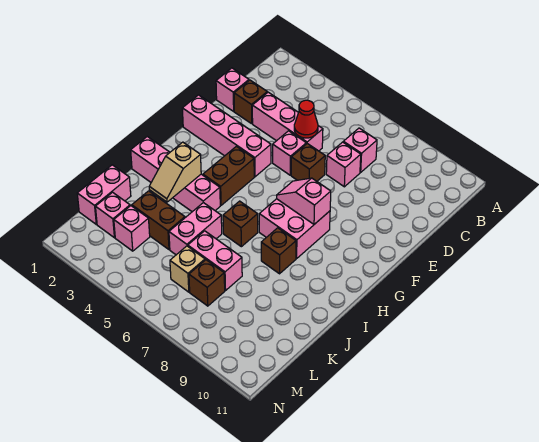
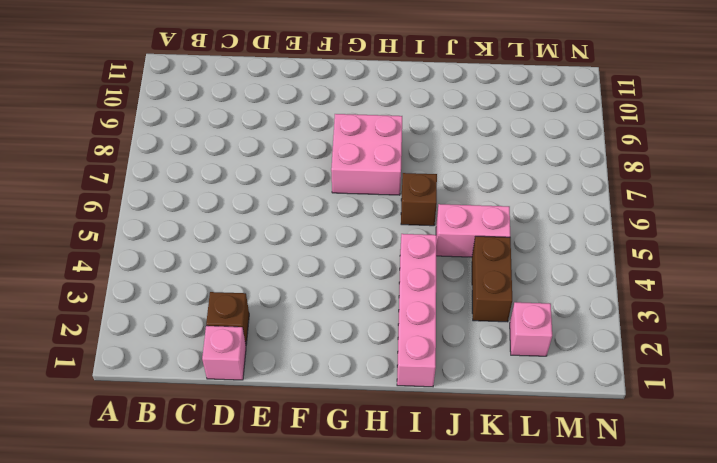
none -> pink 1x1 brick [343,128,377,172]
none -> pink 1x3 brick [252,92,323,151]
none -> pink 1x1 brick [326,142,361,187]

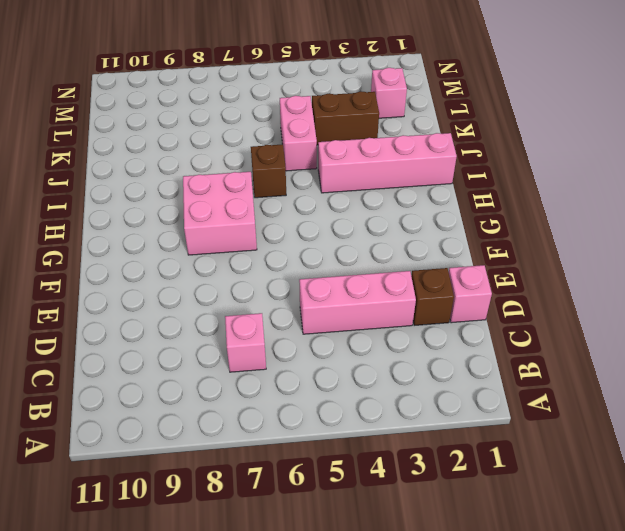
none -> pink 1x1 brick [326,142,361,187]
none -> pink 1x1 brick [273,131,306,175]
none -> brown 1x1 brick [291,144,325,181]

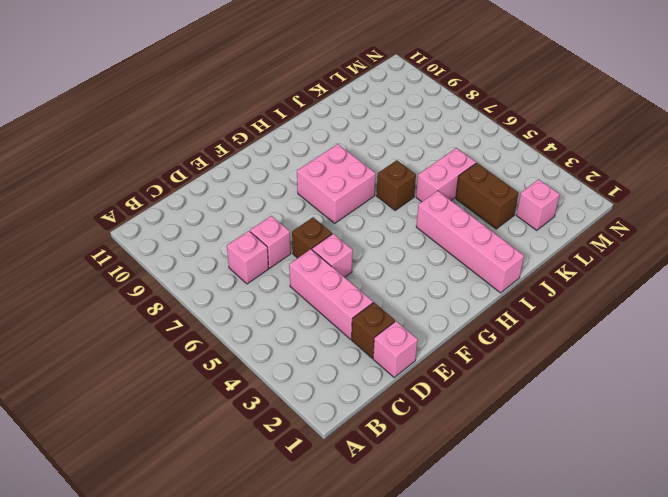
none -> pink 1x4 brick [182,95,271,177]
none -> brown 1x2 brick [203,146,254,205]
none -> brown 1x1 brick [261,228,296,274]

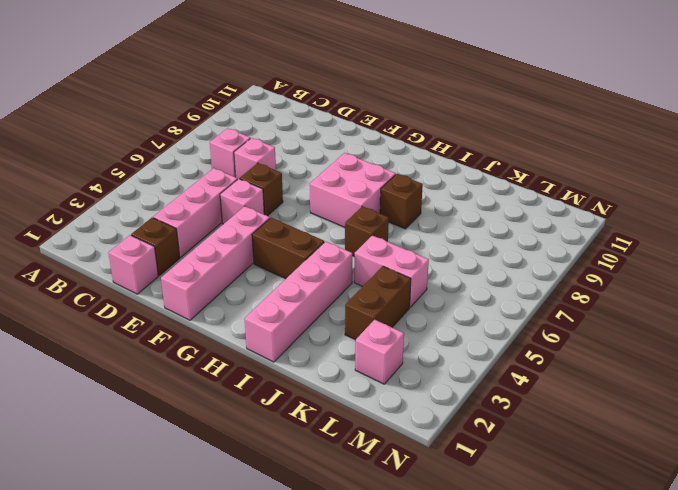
none -> pink 1x2 brick [77,165,131,224]
none -> pink 1x2 brick [188,231,242,291]
none -> pink 1x1 brick [114,206,150,251]

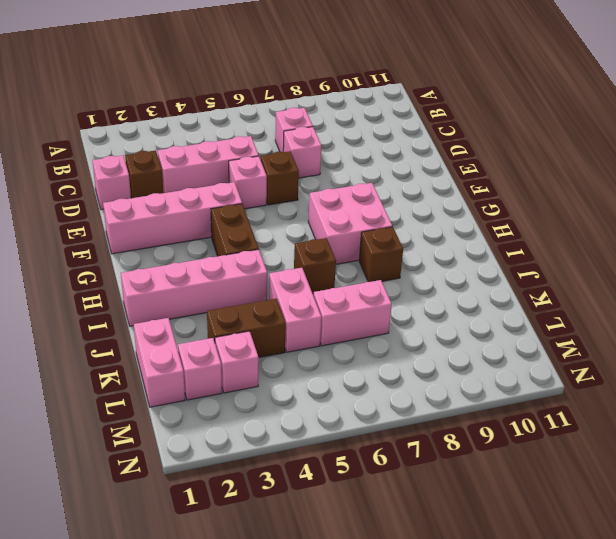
none -> tan 1x1 brick [170,246,205,292]
none -> brown 1x1 brick [189,260,225,306]
none -> red 1x1 cone [294,100,318,138]

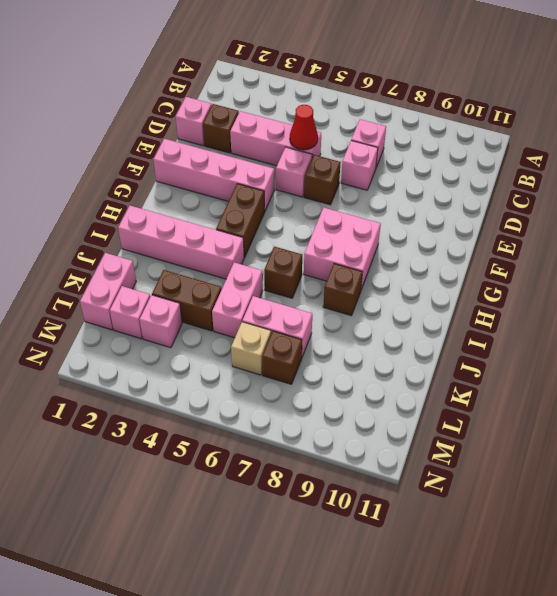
none -> pink 1x2 slope [277,178,331,224]
none -> tan 1x2 slope [149,142,201,202]

